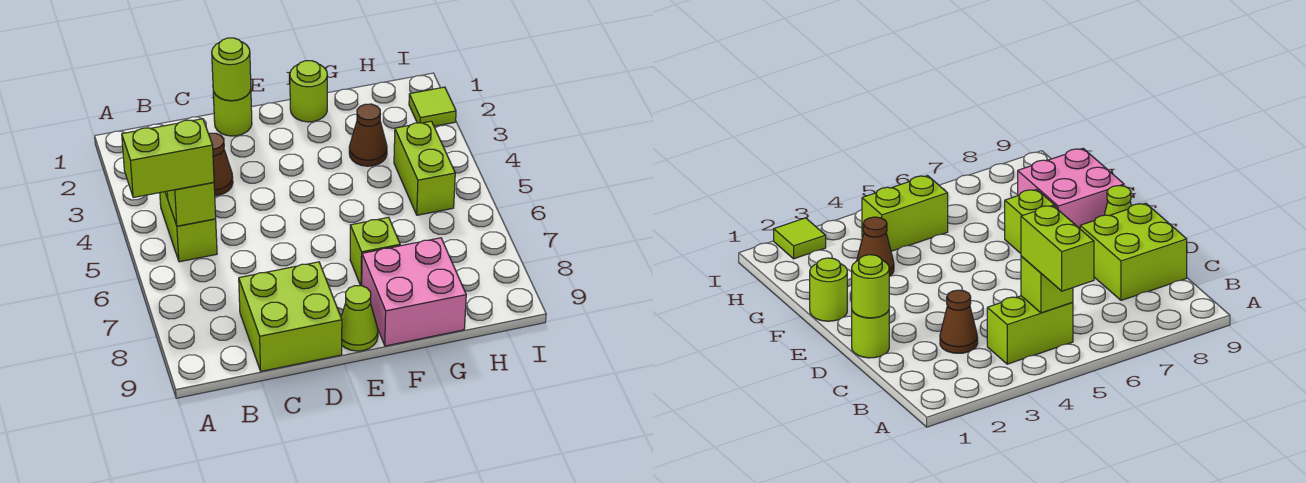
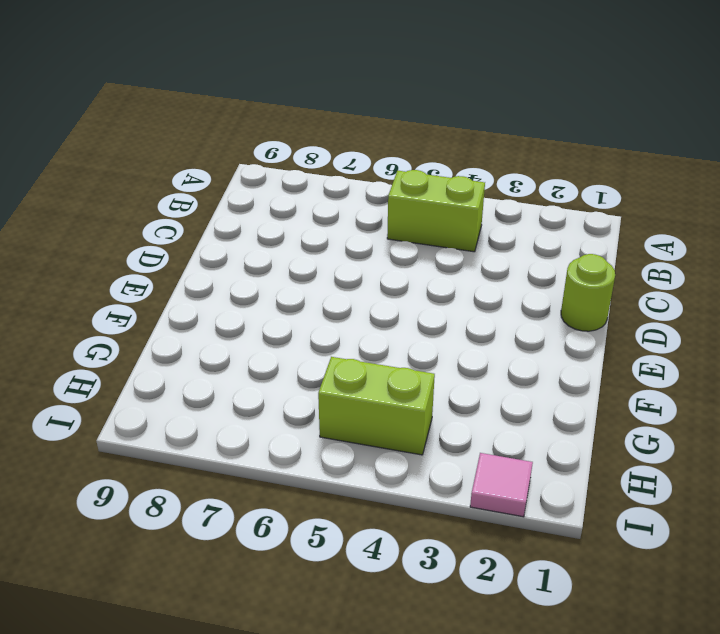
pink 1x1 tile [470,453,533,517] -> lime 1x1 tile [409,87,456,126]
none -> brown 1x1 cone [209,133,233,196]
none -> lime 2x2 brick [239,262,342,371]
none -> lime 1x1 cone [341,286,378,351]

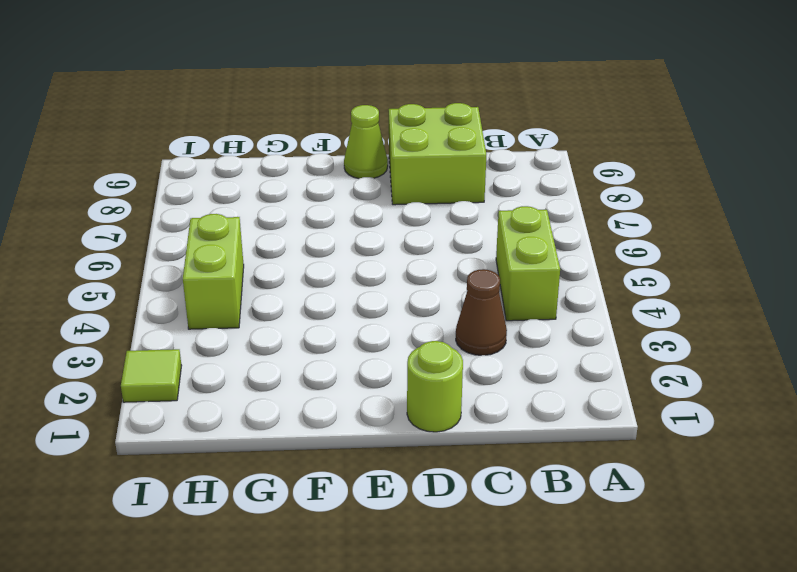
none -> lime 1x1 round brick [290,61,327,122]
none -> lime 1x1 brick [350,217,400,286]
none -> pink 2x2 brick [362,238,466,346]

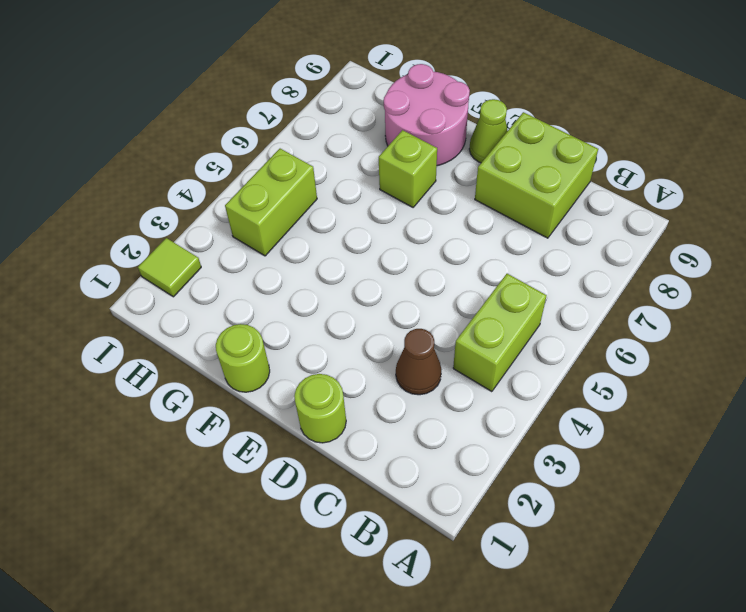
pink 2x2 round brick [384,64,470,166] -> pink 2x2 brick [362,238,466,346]
none -> brown 1x1 cone [349,104,387,166]
none -> lime 1x1 brick [167,182,216,226]
none -> lime 1x1 round brick [212,38,251,101]

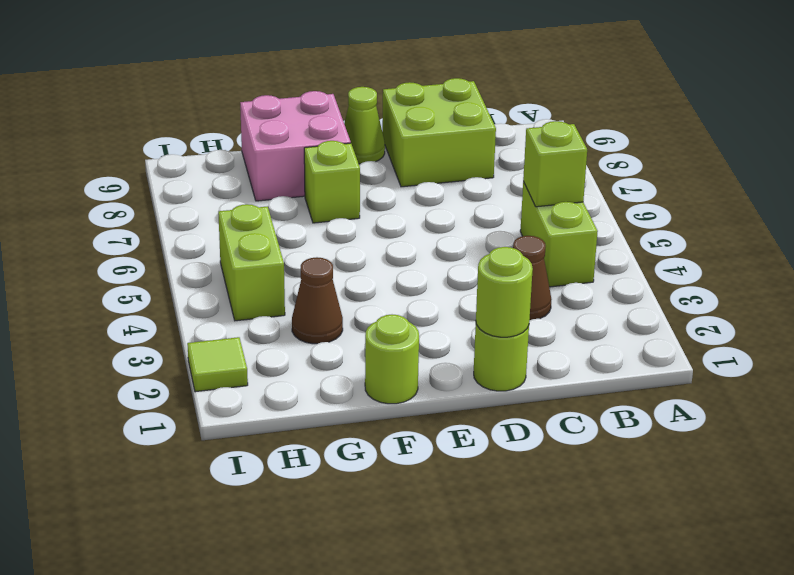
none -> lime 1x2 brick [122,119,214,198]

